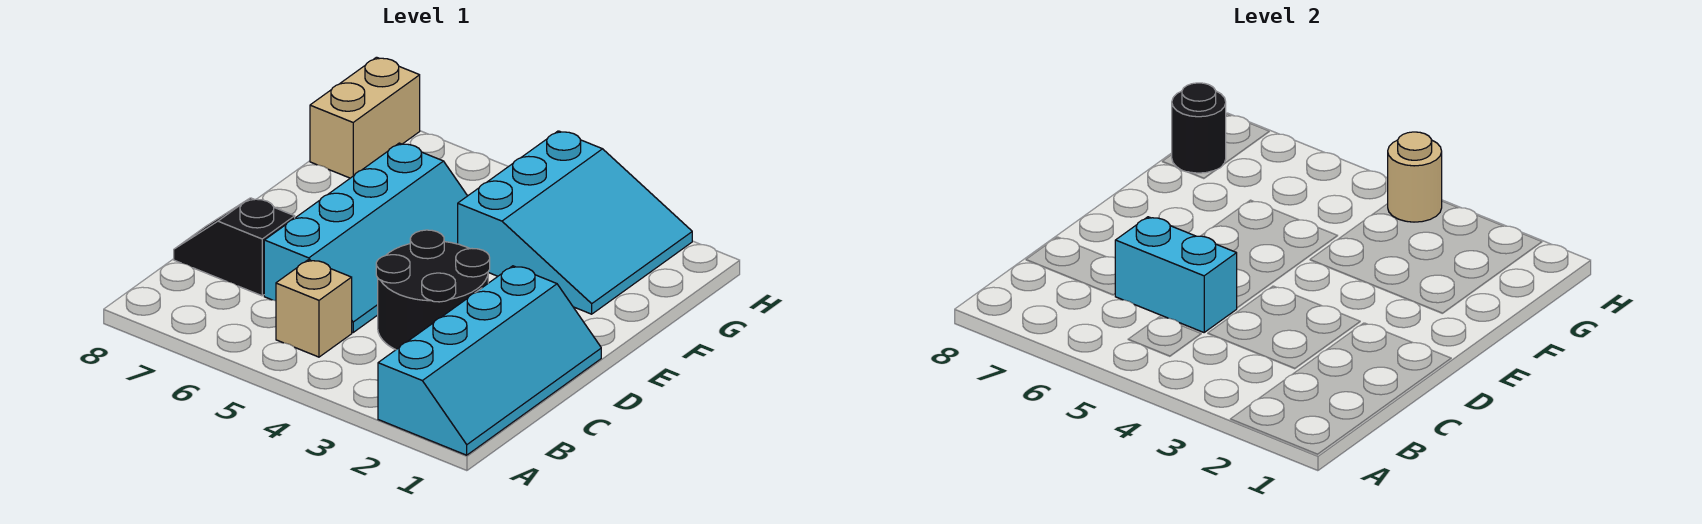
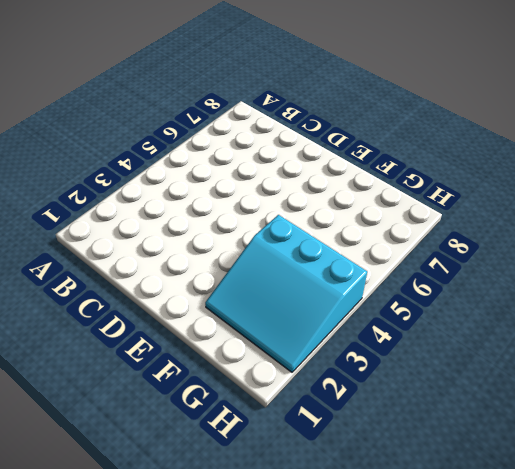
none -> cyan 2x4 slope [378,266,601,455]
none -> tan 1x1 brick [276,260,352,357]

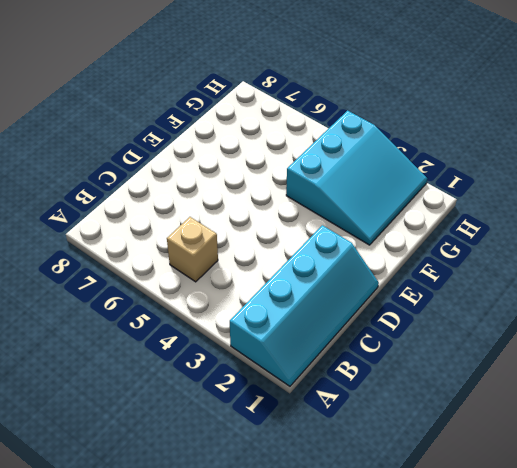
none -> black 2x2 round brick [376,230,490,350]
none -> cyan 2x4 slope [264,143,467,332]

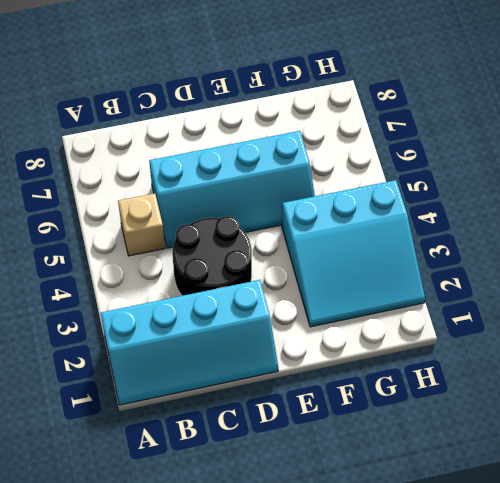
none -> black 1x2 slope [174,198,295,296]
none -> tan 1x2 brick [310,57,420,178]

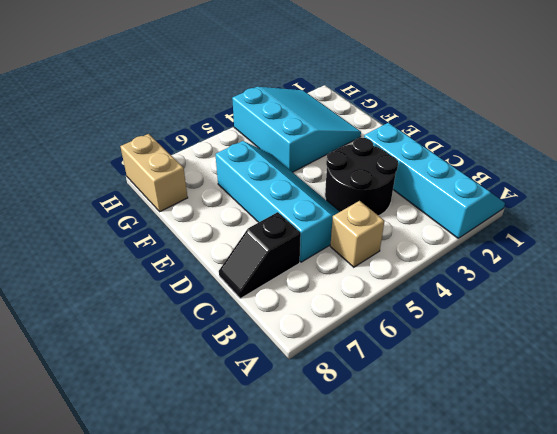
none -> cyan 1x2 brick [1115,217,1237,332]
none -> black 1x1 round brick [1172,83,1226,173]

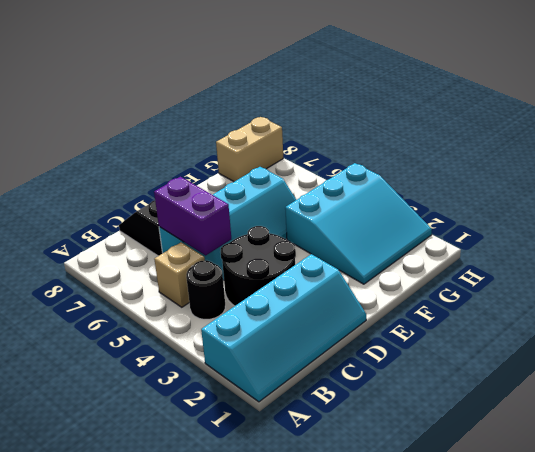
black 1x1 round brick [186,260,225,319] -> black 1x1 round brick moved to [1172,83,1226,173]
purple 1x2 brick [154,177,231,255] -> cyan 1x2 brick [1115,217,1237,332]
none -> tan 1x1 round brick [1388,132,1442,222]

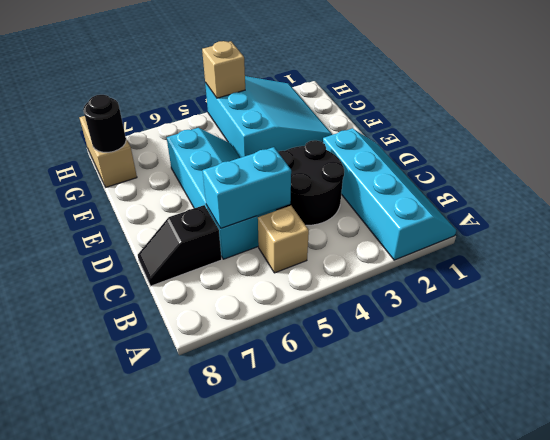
tan 1x1 brick [202,41,245,98] -> tan 1x1 round brick [1388,132,1442,222]

